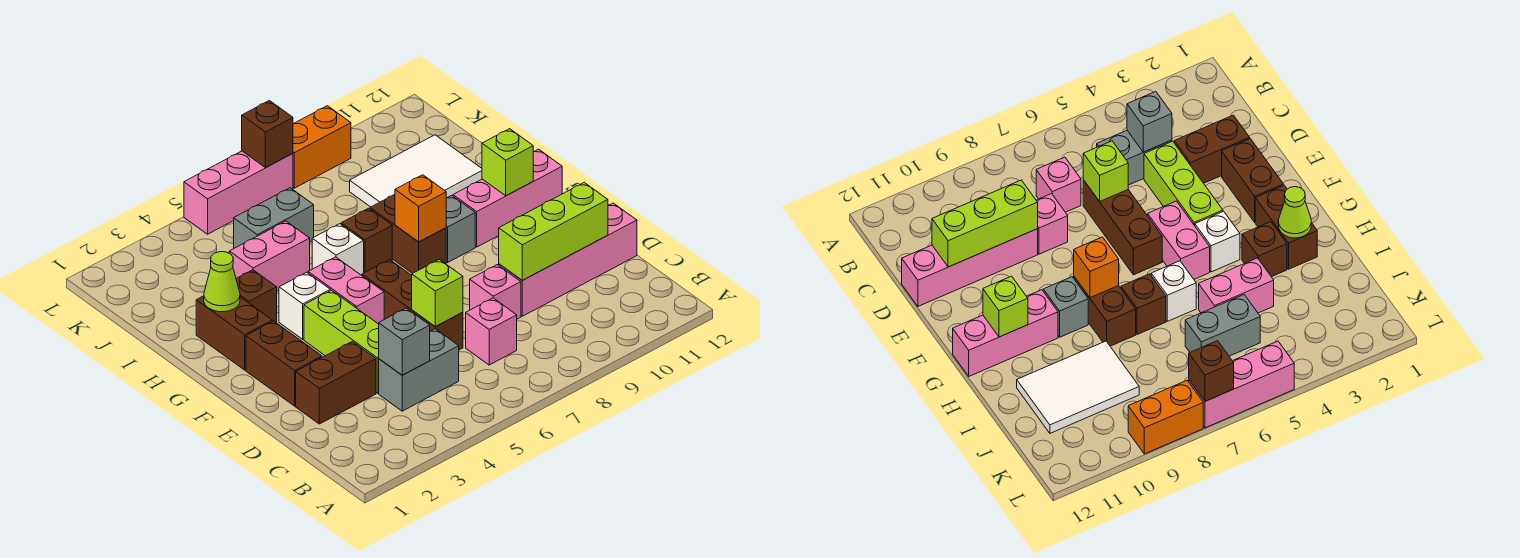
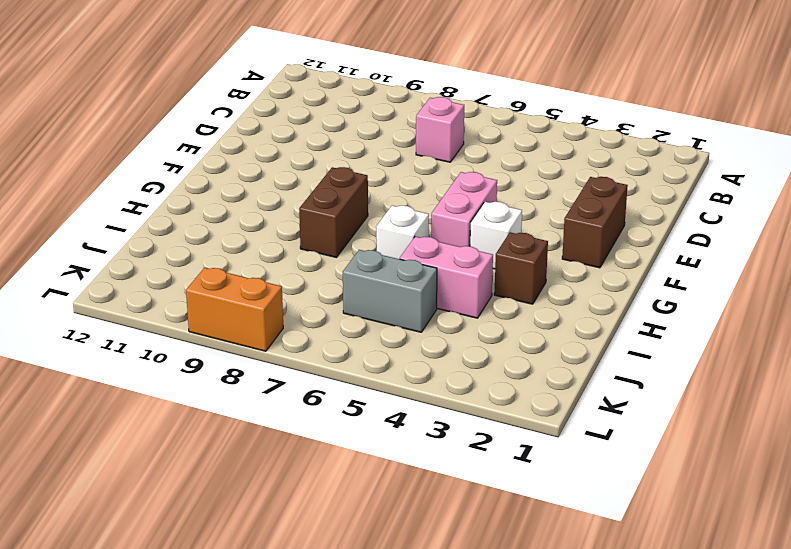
none -> grey 1x2 brick [379,329,459,411]
none -> brown 1x2 brick [296,342,376,424]
none -> lime 1x3 brick [304,290,379,393]

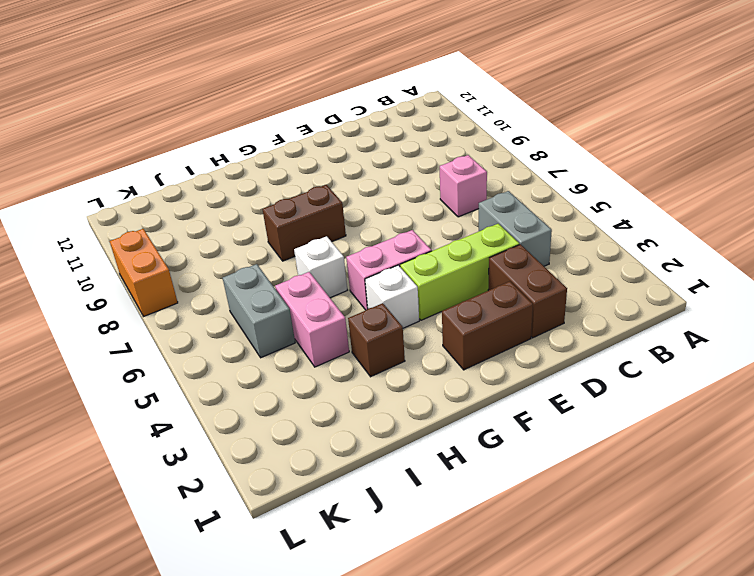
none -> brown 1x3 brick [362,260,463,350]
none -> pink 1x1 brick [470,265,521,319]
none -> pink 1x4 brick [499,203,637,316]

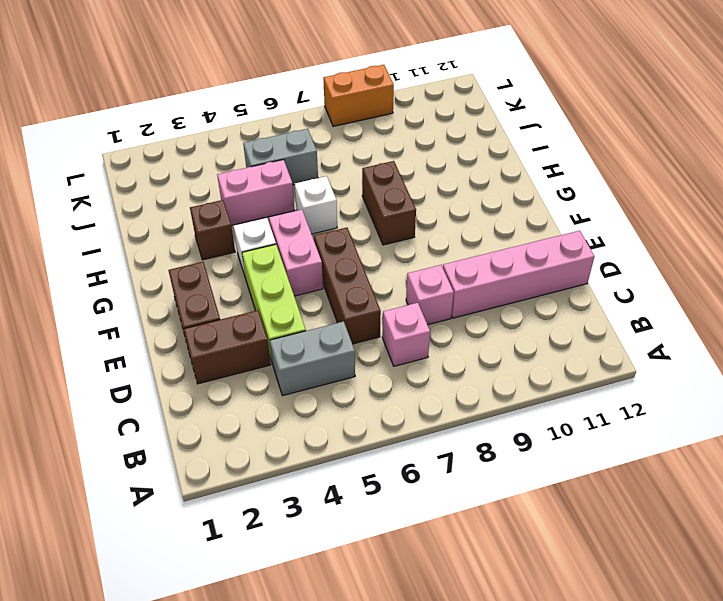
none -> brown 1x2 brick [196,296,272,370]
none -> grey 1x1 brick [446,195,475,262]
none -> pink 1x3 brick [453,149,562,247]

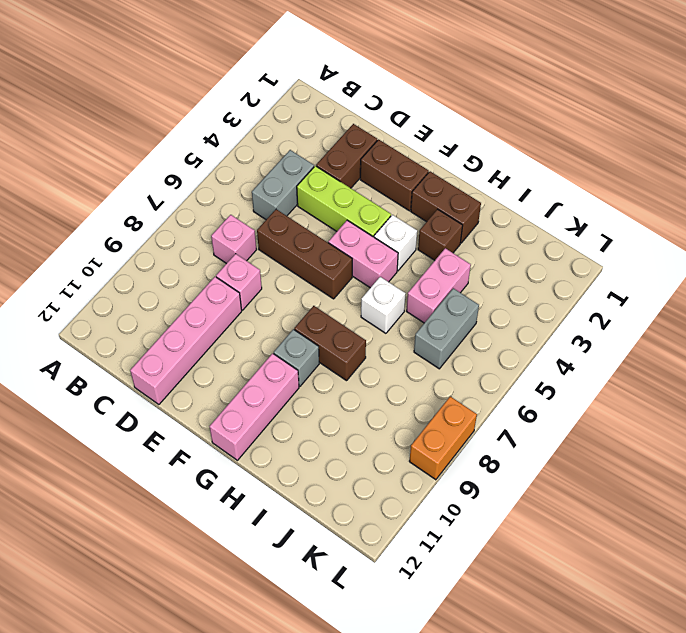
none -> brown 1x1 brick [341,208,392,273]
none -> white 2x3 tile [350,135,482,207]
none -> pink 1x3 brick [184,151,293,234]

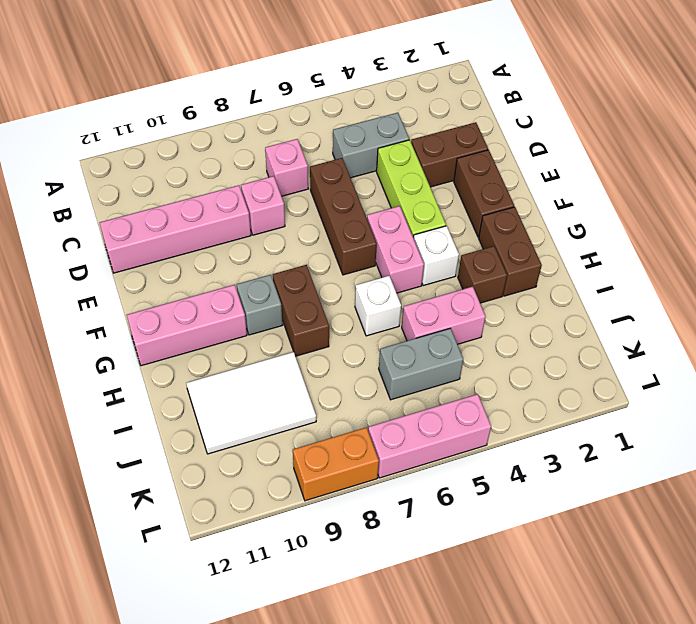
none -> brown 1x1 brick [341,208,392,273]
none -> grey 1x1 brick [379,308,430,375]
none -> lime 1x1 brick [412,259,463,327]

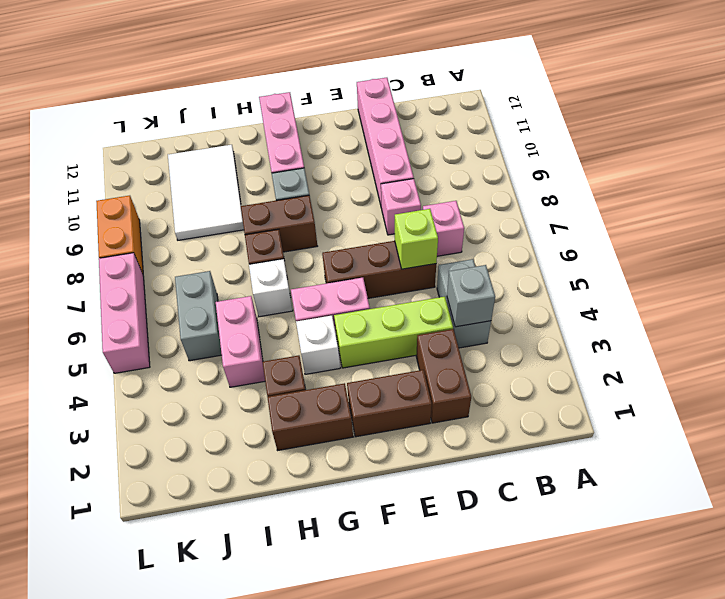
none -> lime 1x3 brick [499,183,608,280]
none -> orange 1x1 brick [395,175,446,242]
none -> lime 1x1 brick [482,129,533,196]

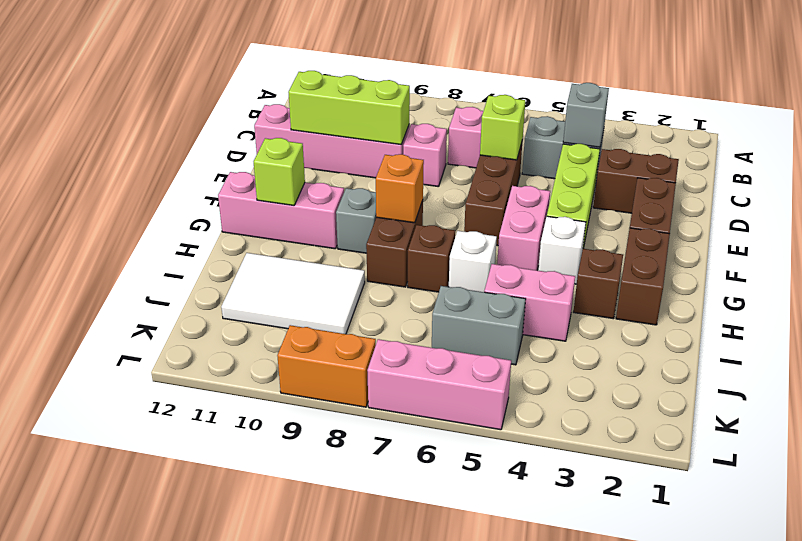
none -> lime 1x1 cone [204,252,240,312]
none -> brown 1x1 brick [242,101,293,168]

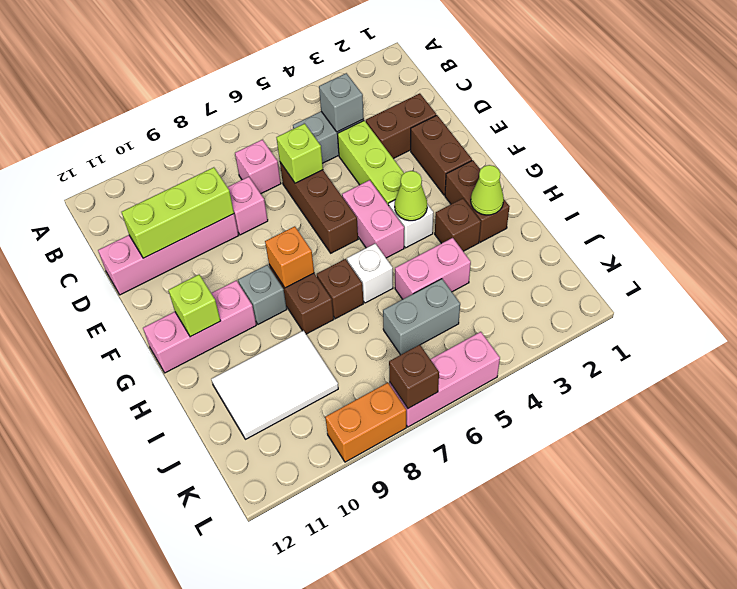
lime 1x1 cone [395,171,427,221] -> none

